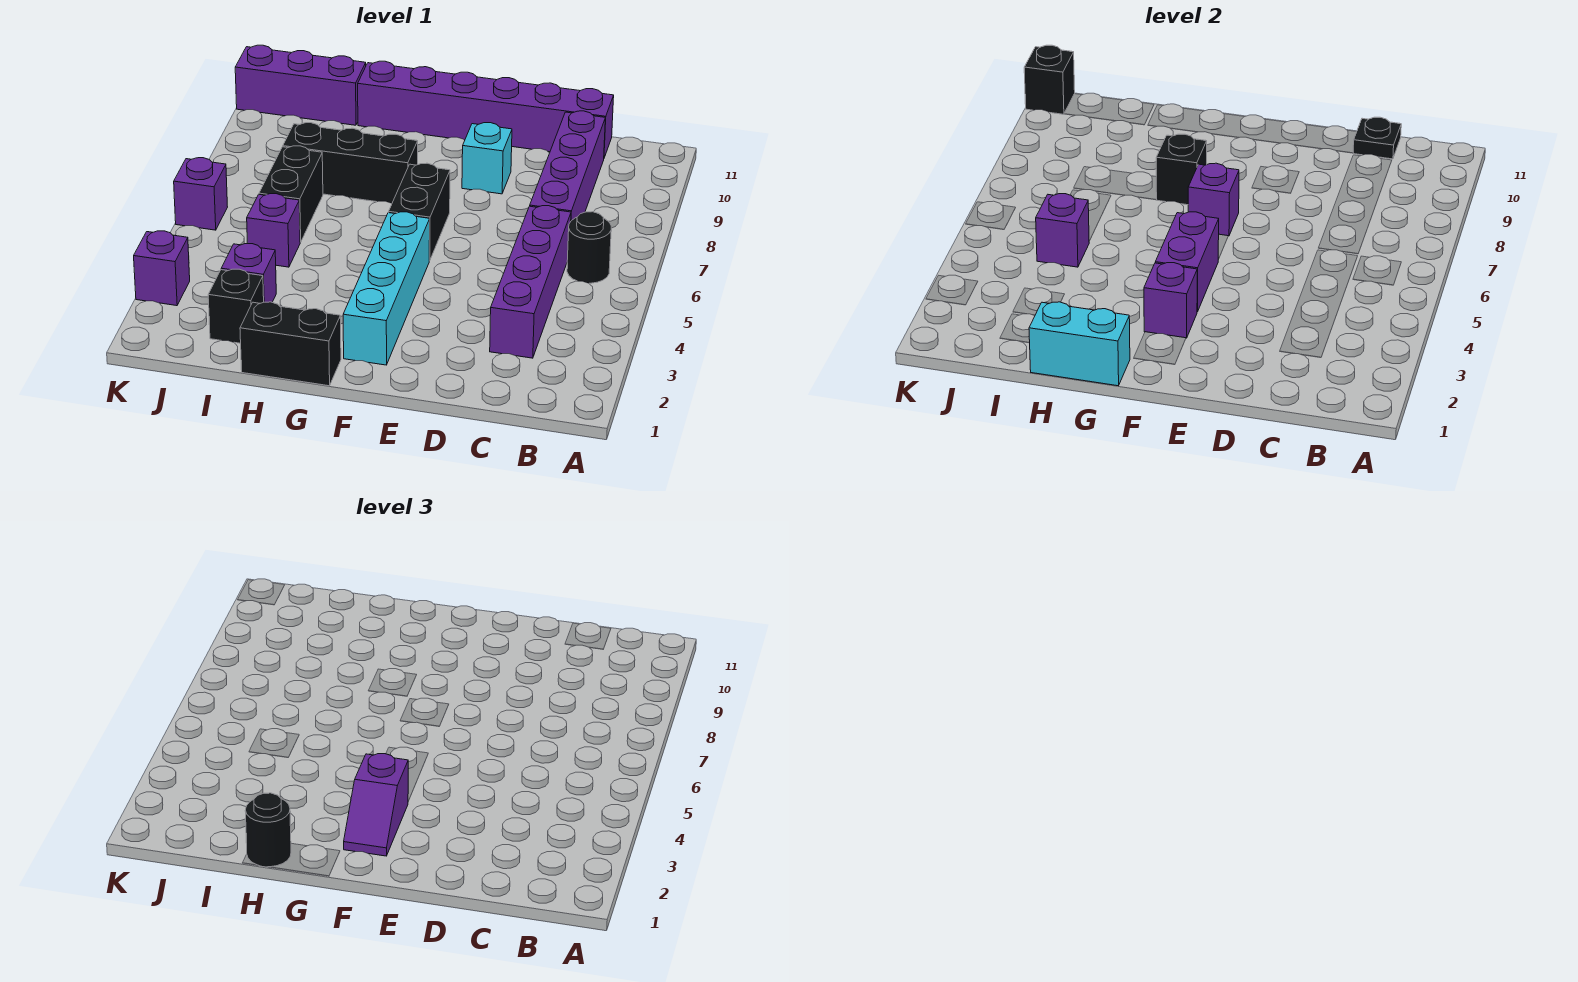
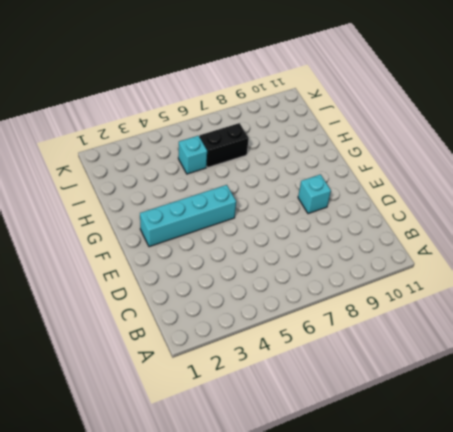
cyan 1x1 brick [178,136,207,174] -> purple 1x1 brick [247,194,300,267]
none -> black 1x1 round brick [567,212,611,283]
none -> purple 1x4 brick [490,206,571,358]
none -> purple 1x4 brick [530,111,605,221]

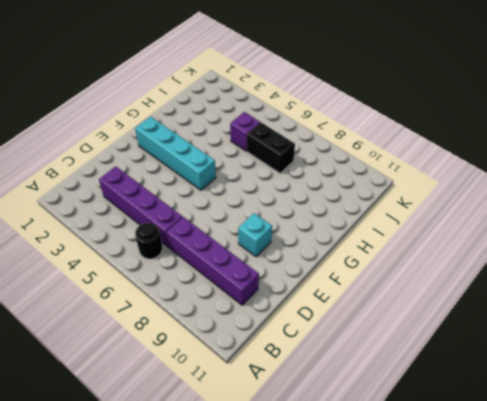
none -> purple 1x6 brick [358,61,614,158]
none -> black 1x2 brick [389,163,450,261]
none -> black 1x2 brick [240,302,341,386]

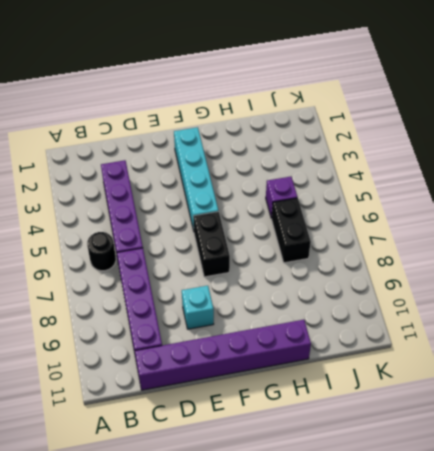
none -> black 1x2 brick [240,302,341,386]
none -> black 1x3 brick [283,123,418,203]
none -> black 1x1 brick [208,269,264,343]

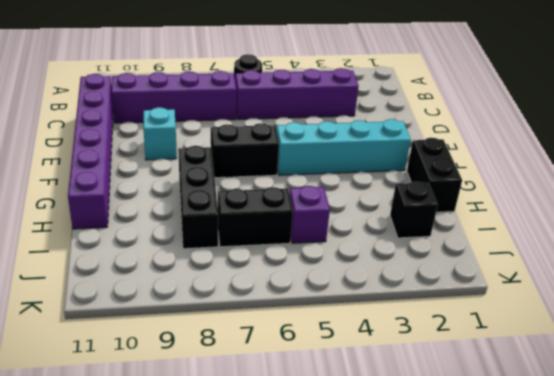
none -> purple 1x1 brick [221,244,276,302]
none -> purple 1x3 brick [235,45,366,125]
none -> purple 1x1 brick [134,231,190,306]

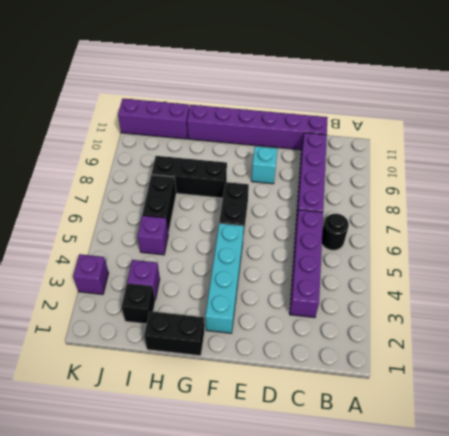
none -> purple 1x1 brick [174,158,227,230]
none -> black 1x1 plate [1353,117,1401,159]
none -> purple 1x1 brick [1144,263,1197,338]

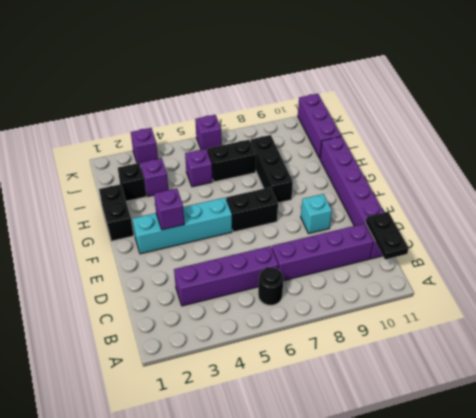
black 1x2 plate [366,212,409,259] -> black 1x1 plate [1353,117,1401,159]
none -> purple 1x2 brick [1155,212,1219,312]
none -> purple 1x1 brick [1188,163,1239,236]
none -> cyan 1x2 brick [1029,302,1130,386]

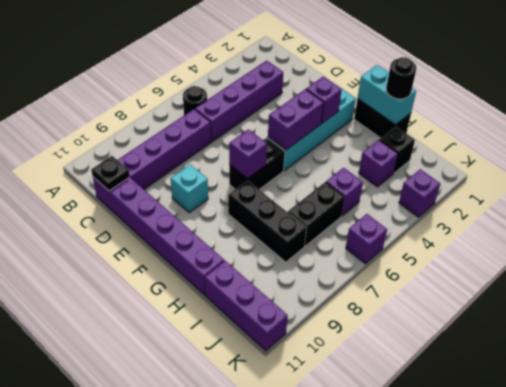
none -> black 1x1 brick [1156,134,1207,205]
none -> purple 1x1 brick [1036,194,1089,267]
none -> black 1x1 brick [1024,45,1075,114]

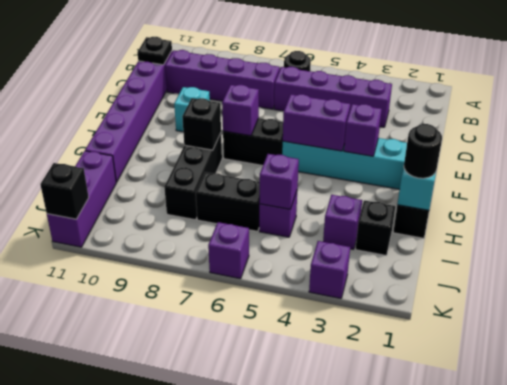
none -> purple 1x2 slope [344,754,408,856]

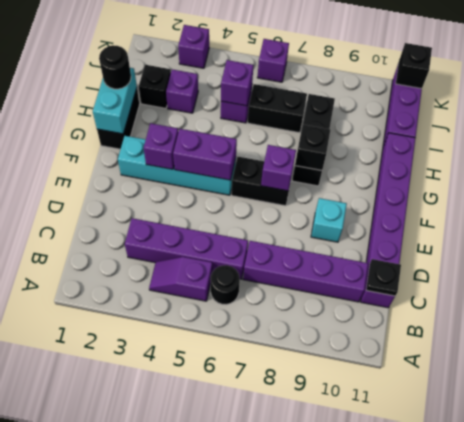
purple 1x2 slope [149,257,212,301] -> purple 1x2 slope moved to [344,754,408,856]

